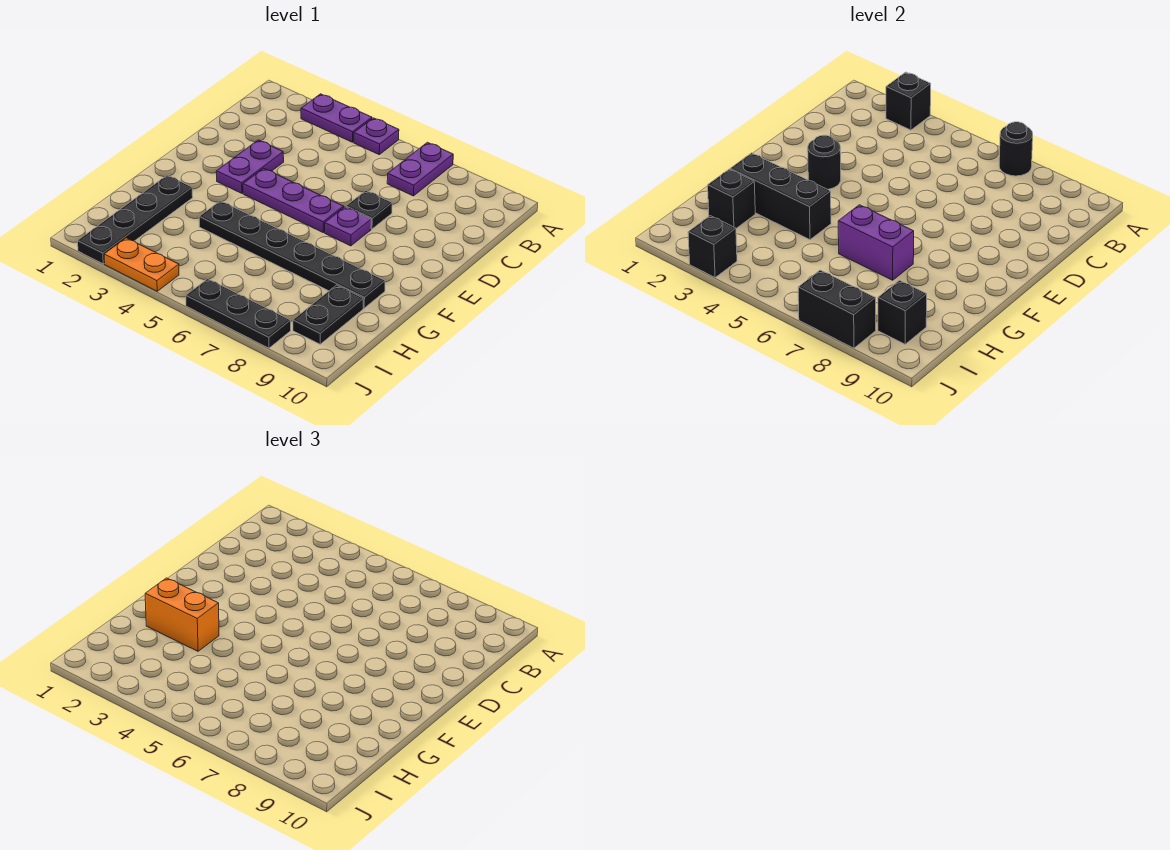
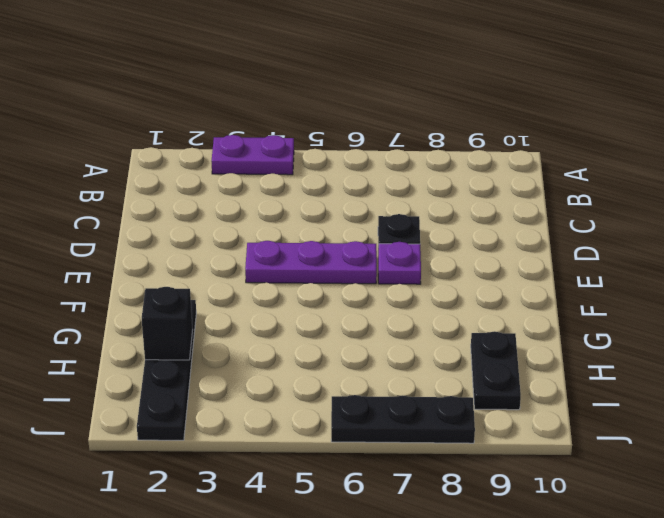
none -> purple 1x1 plate [354,118,399,154]
none -> purple 1x2 plate [387,142,453,196]
none -> purple 1x2 plate [216,140,284,193]

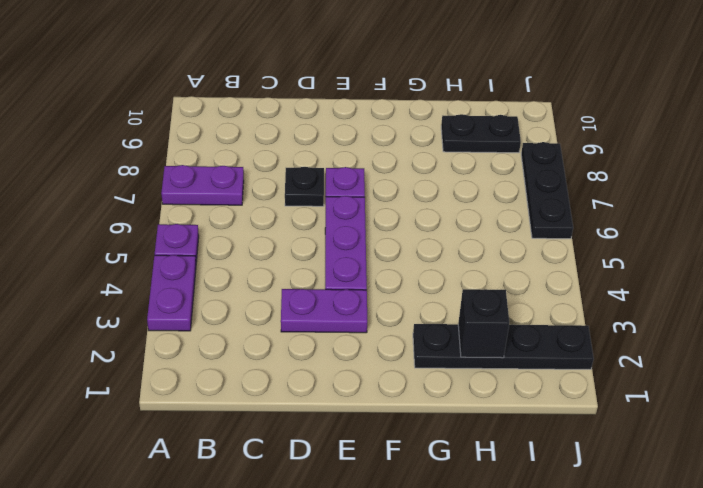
none -> black 1x6 plate [199,201,385,308]
none -> orange 1x2 plate [104,238,179,291]
none -> black 1x1 brick [886,72,931,130]

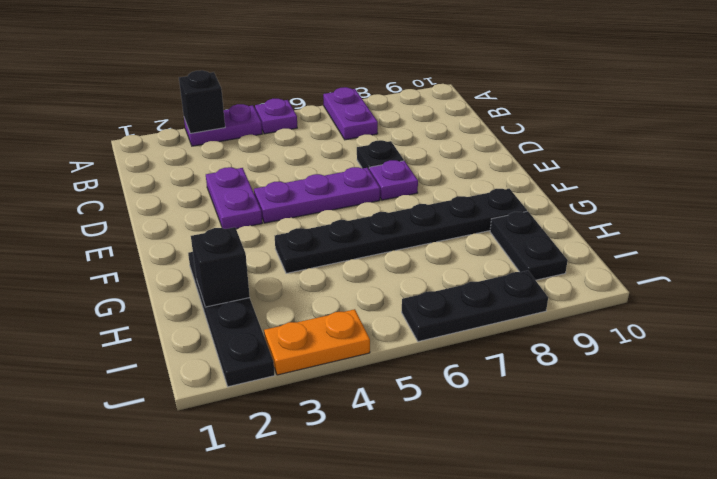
none -> black 1x1 round brick [999,122,1033,176]
none -> black 1x1 round brick [808,135,841,189]
none -> black 1x3 brick [730,153,831,240]

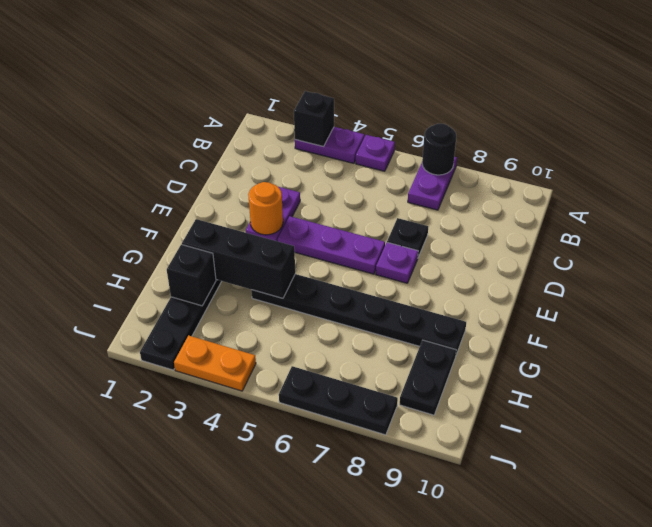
orange 1x1 round brick [248,182,283,235] -> black 1x1 round brick [808,135,841,189]
none -> purple 1x2 brick [838,205,914,280]
none -> black 1x1 brick [878,280,927,344]
none -> black 1x1 brick [688,216,737,277]

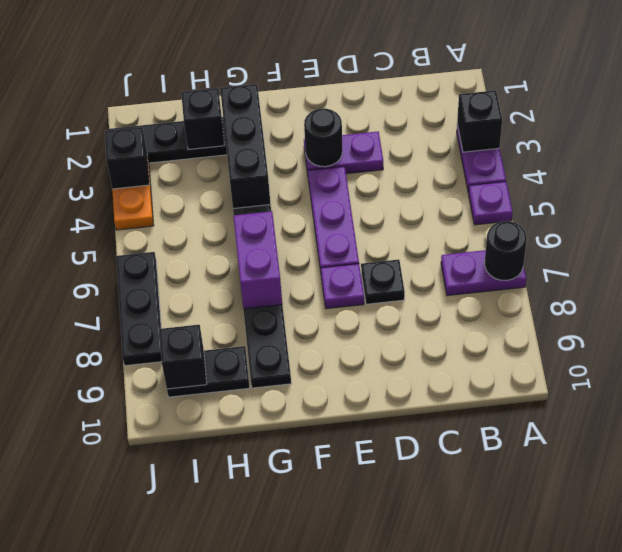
none -> black 1x2 brick [798,270,876,348]
none -> orange 1x2 brick [145,578,219,651]

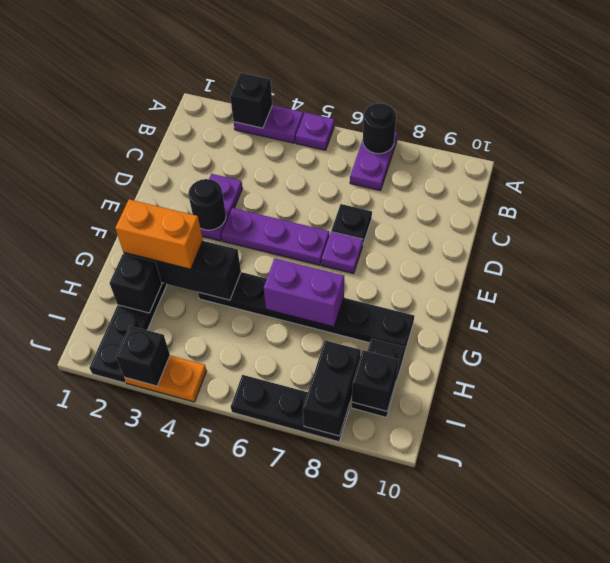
black 1x2 brick [303,340,361,436] -> black 1x2 brick turned to [798,270,876,348]

